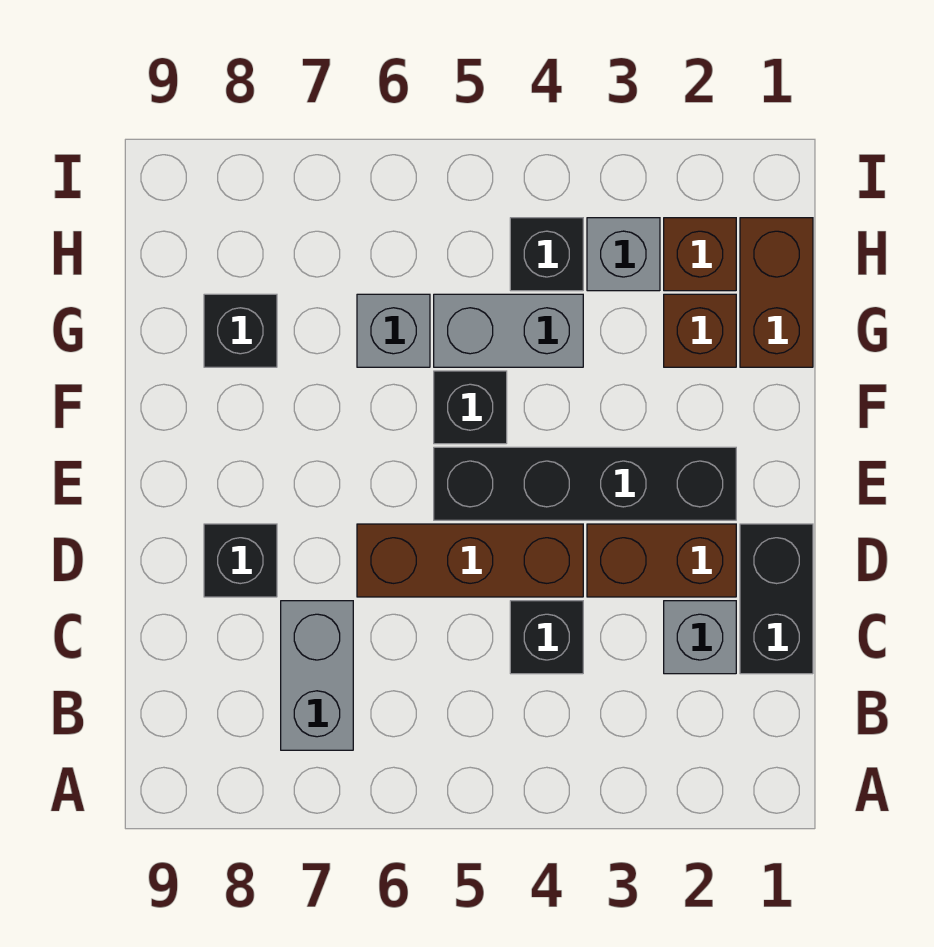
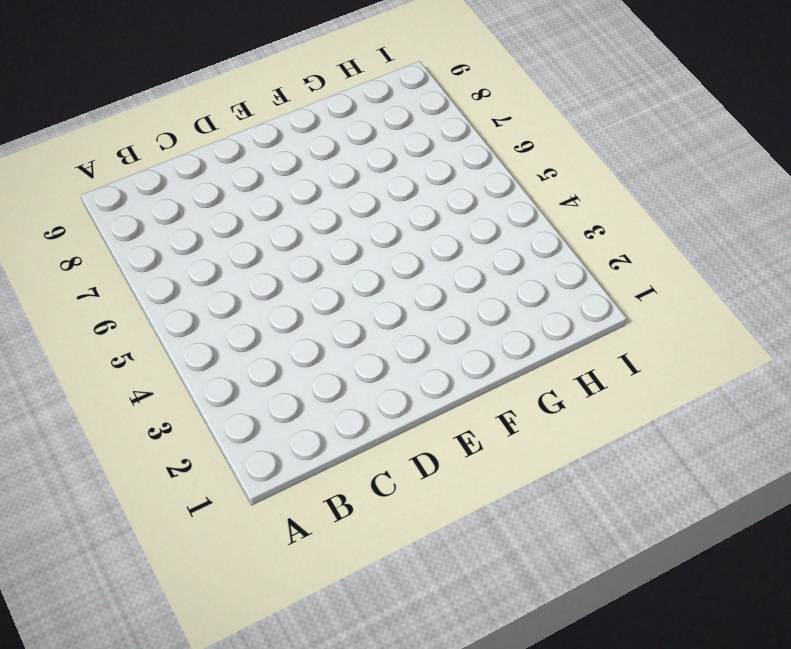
none -> grey 1x2 brick [281,601,353,750]
none -> black 1x2 brick [740,524,813,674]
none -> grey 1x1 brick [664,601,736,674]

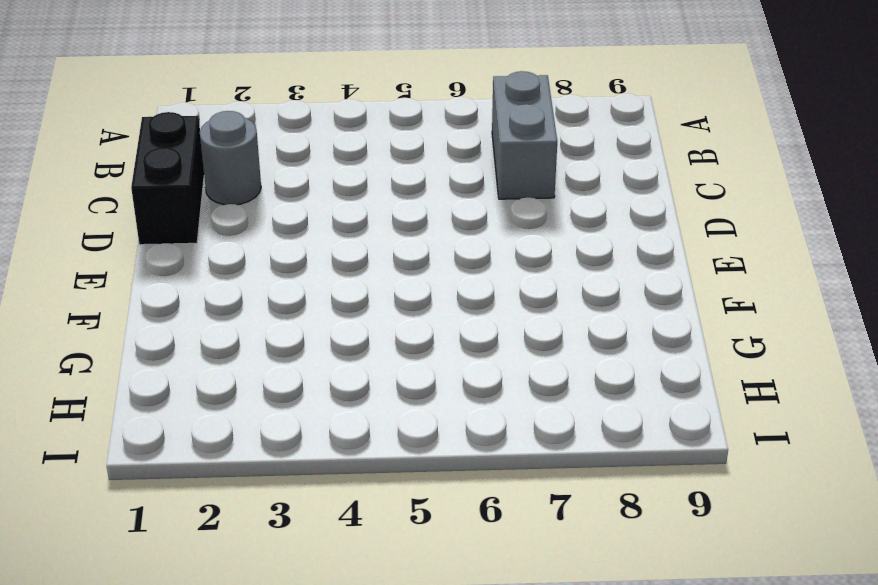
grey 1x1 round brick [200,111,261,205] -> grey 1x1 brick [664,601,736,674]
none -> black 1x1 brick [510,601,583,674]
none -> brown 1x2 brick [587,524,736,597]
none -> brown 1x3 brick [357,524,583,597]

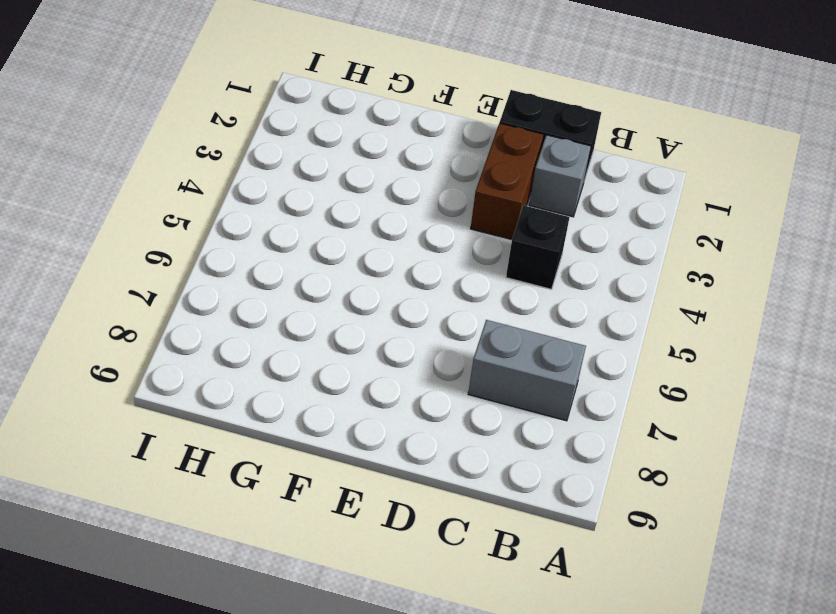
none -> brown 1x3 brick [357,524,583,597]
none -> black 1x1 brick [204,524,277,597]
none -> black 1x4 brick [434,447,736,520]

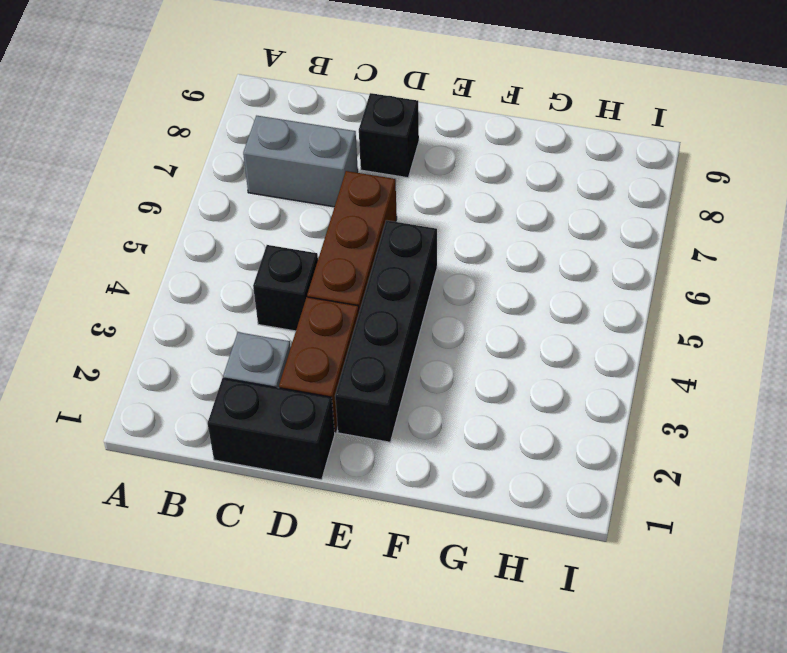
none -> black 1x1 brick [434,371,507,444]
none -> brown 1x2 brick [740,218,813,367]
none -> brown 1x1 brick [664,294,736,367]

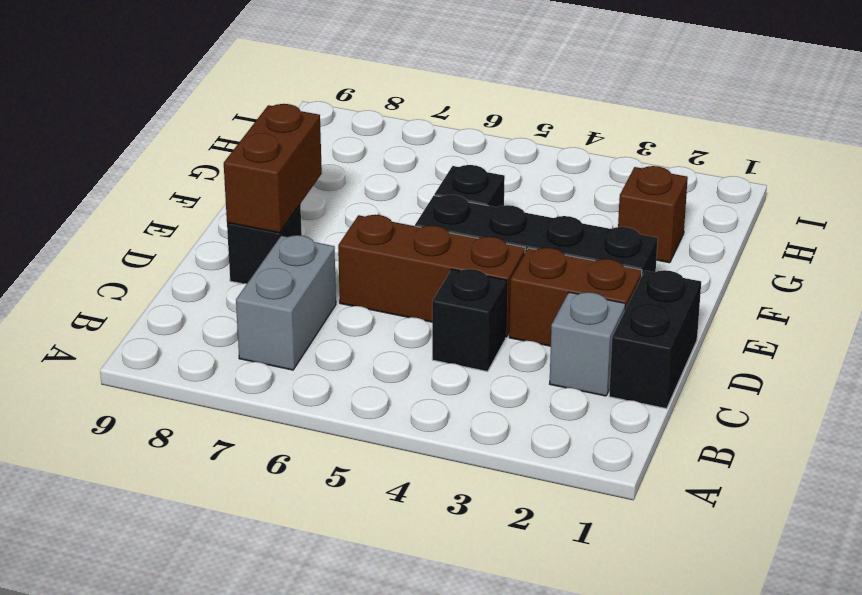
brown 1x2 brick [224,104,322,233] -> brown 1x2 brick moved to [740,218,813,367]
none -> grey 1x2 brick [434,294,583,367]
none -> grey 1x1 brick [357,294,430,367]
none -> black 1x1 brick [204,294,277,367]

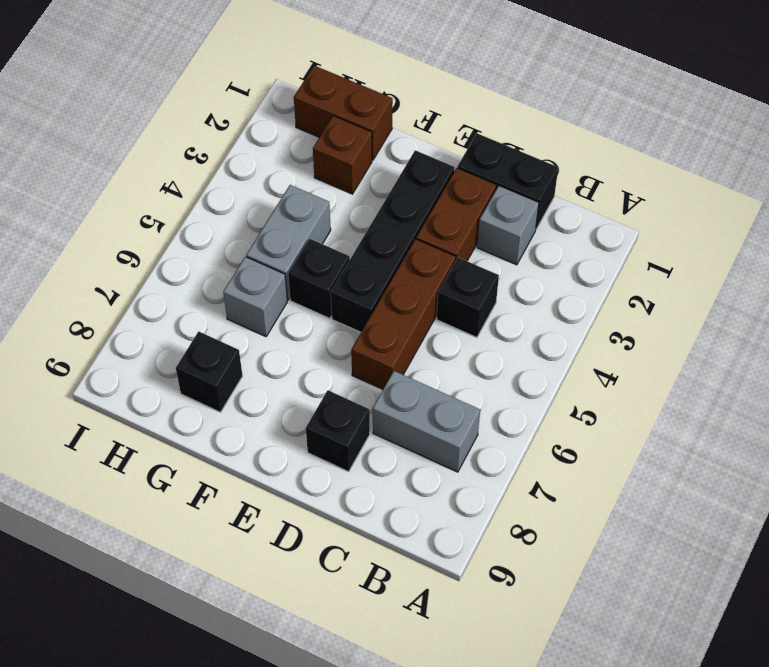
none -> brown 1x1 brick [664,218,736,291]
none -> grey 1x1 brick [587,218,660,291]
none -> black 1x1 brick [510,218,583,291]

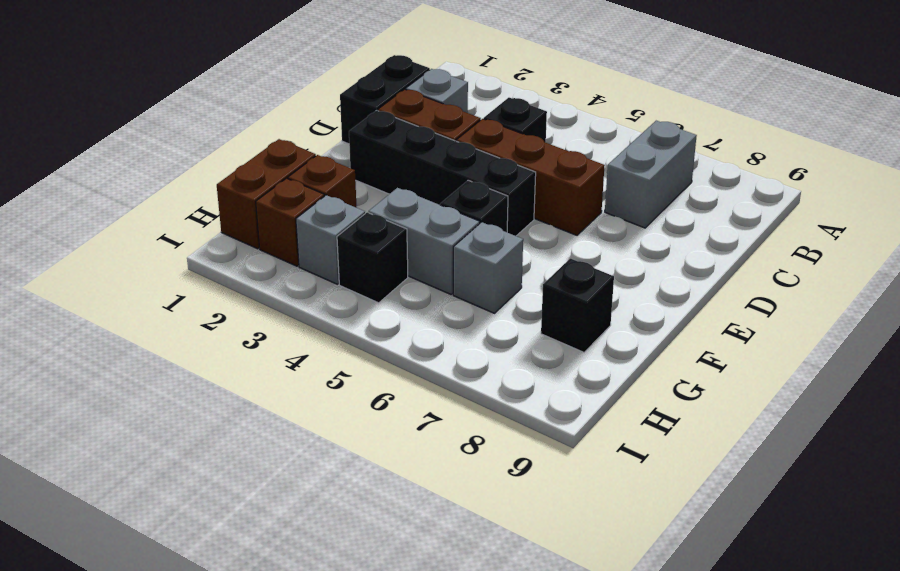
none -> black 1x1 brick [204,524,277,597]

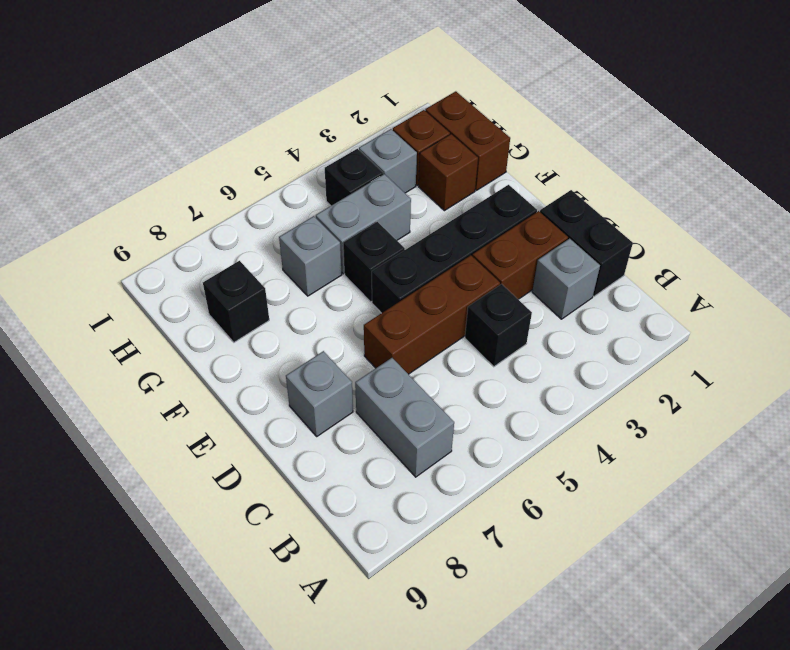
grey 1x1 brick [286,351,353,436] -> black 1x1 brick [204,524,277,597]

